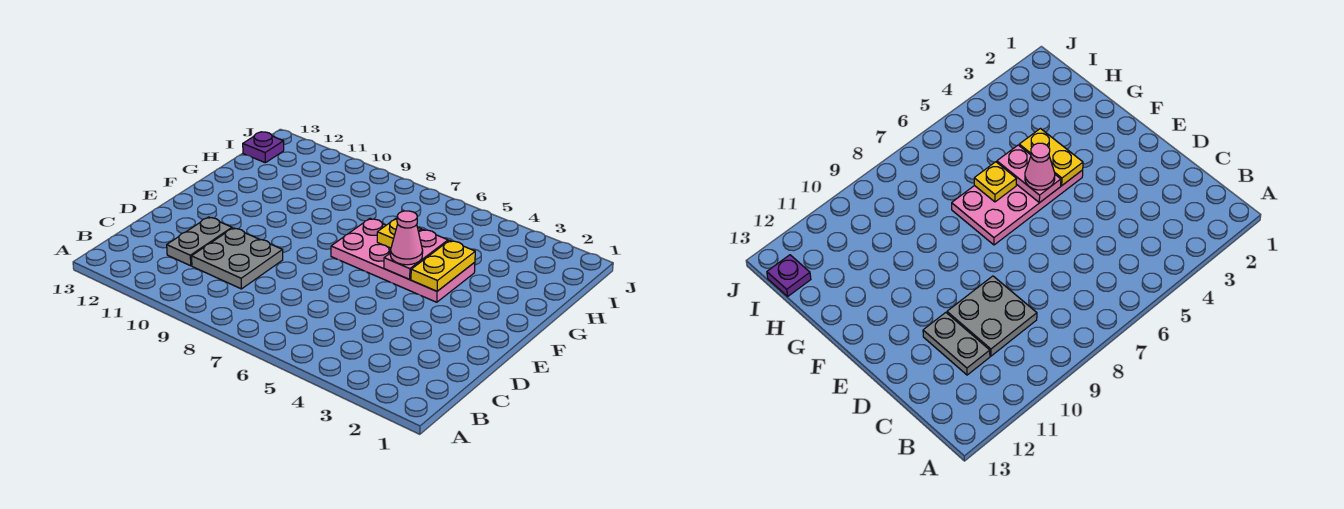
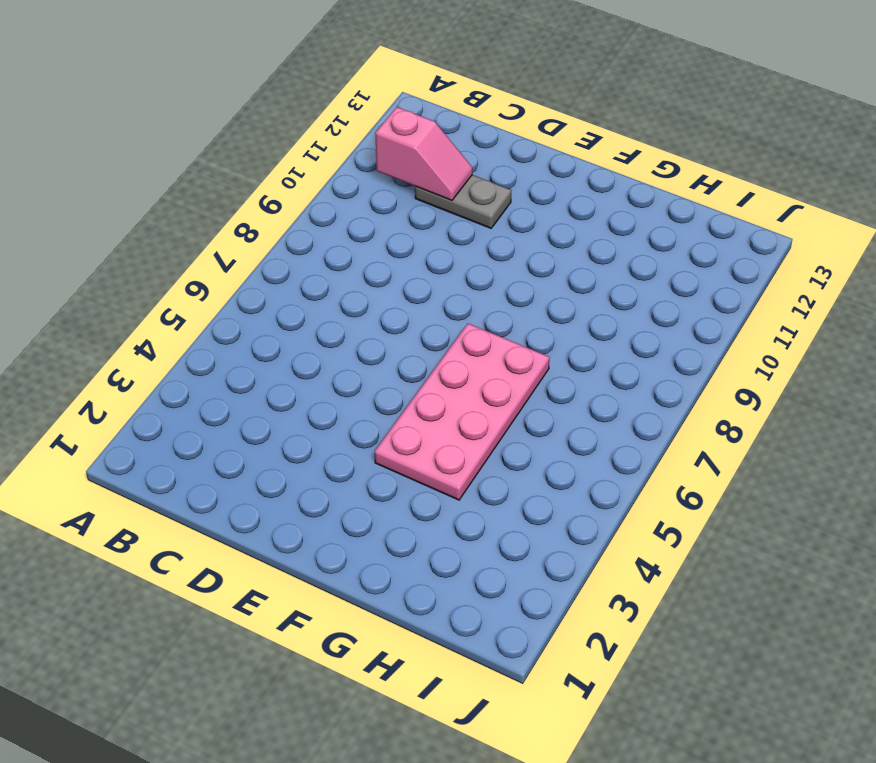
pink 1x2 slope [375,107,472,200] -> none
none -> grey 2x2 plate [192,228,283,289]
none -> purple 1x1 plate [243,132,284,163]

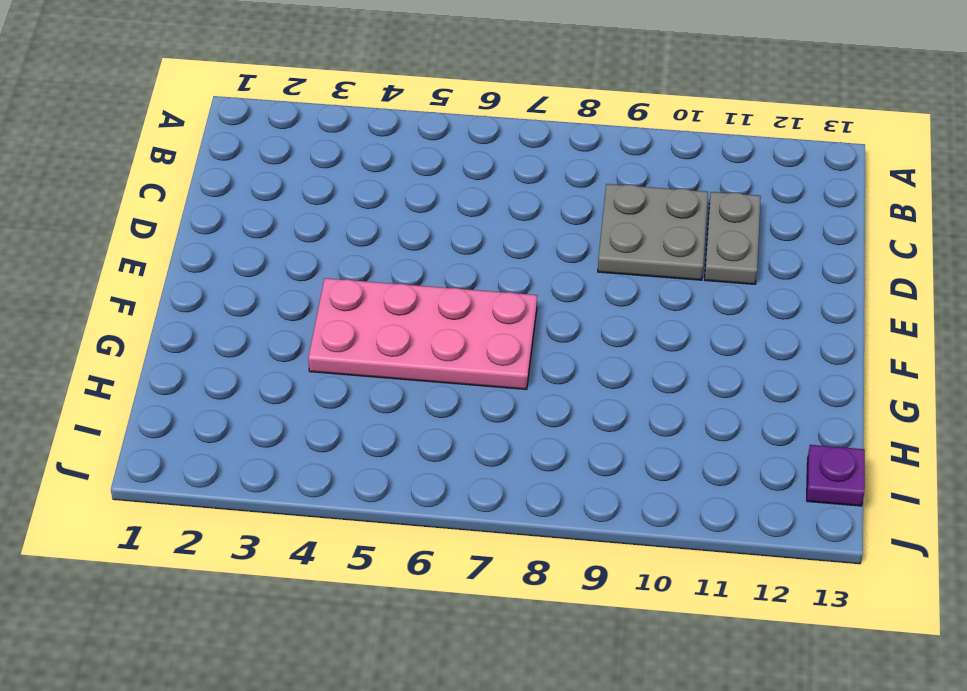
none -> yellow 1x2 plate [411,241,475,291]
none -> pink 1x2 plate [384,229,448,279]

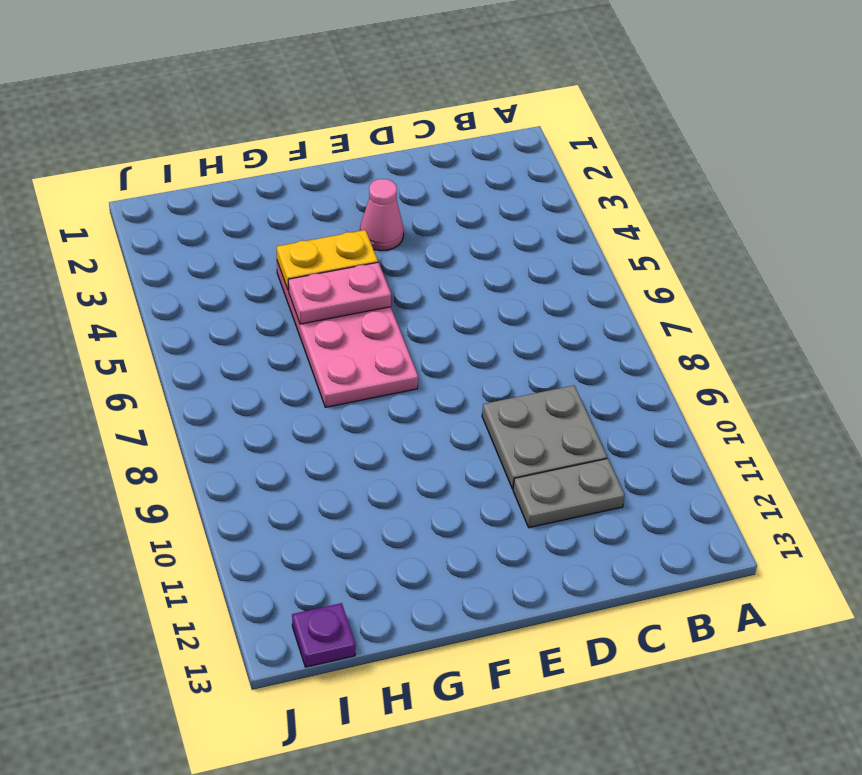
pink 1x1 cone [360,179,404,251] -> pink 1x1 cone moved to [390,211,423,265]
none -> yellow 1x1 plate [377,218,421,248]

